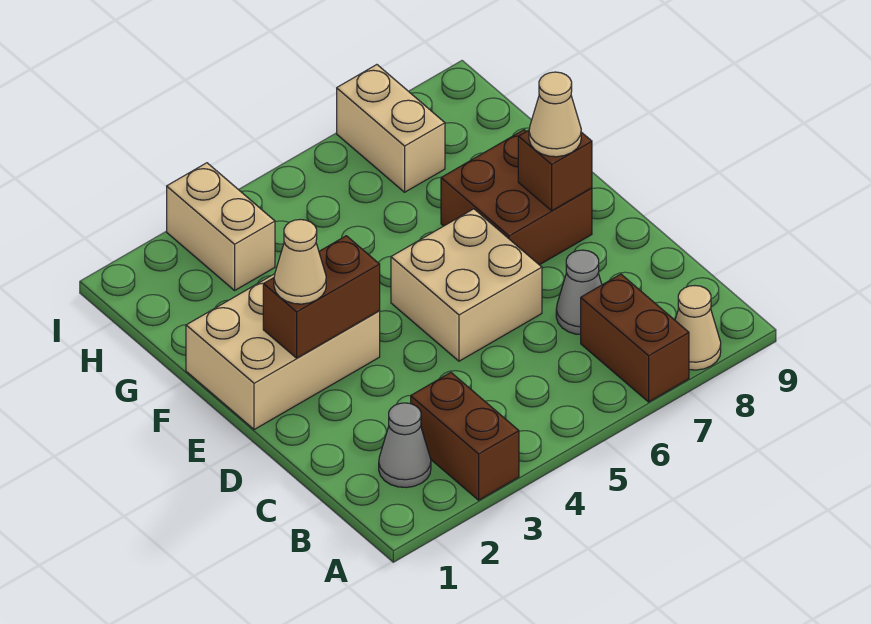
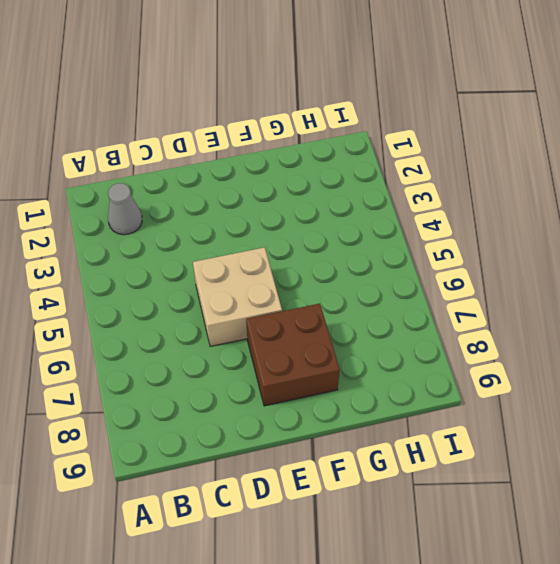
none -> brown 1x2 brick [411,373,519,500]
none -> brown 1x2 brick [581,274,689,402]
none -> tan 1x1 cone [675,286,721,370]

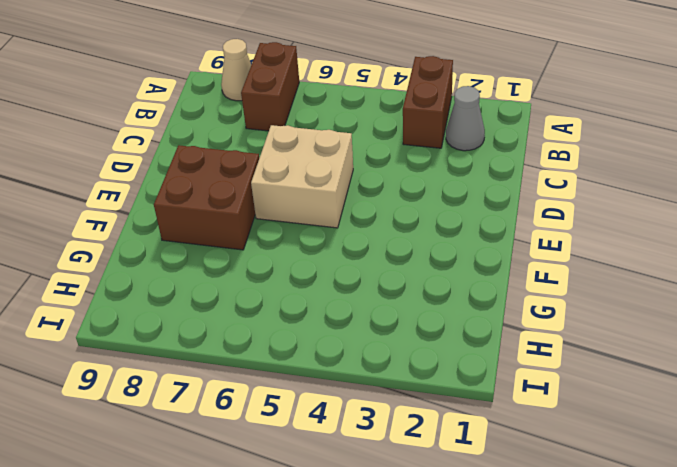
none -> grey 1x1 cone [556,250,602,335]
none -> tan 2x3 brick [186,274,380,430]
none -> tan 1x2 brick [167,163,275,290]

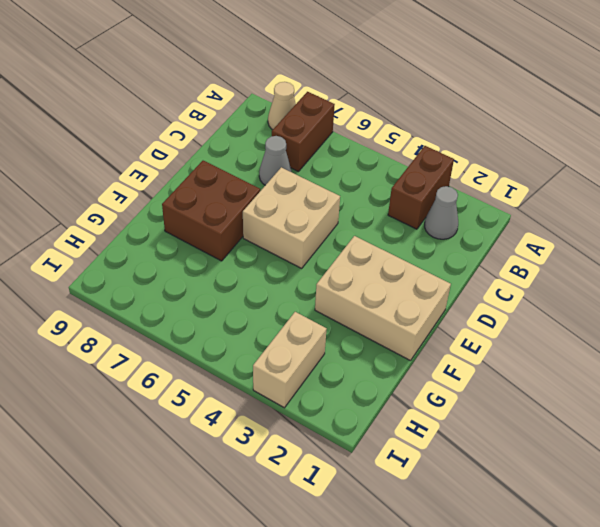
none -> tan 1x2 brick [337,65,445,192]
none -> brown 1x2 brick [263,236,380,358]
none -> brown 1x1 brick [518,130,592,211]

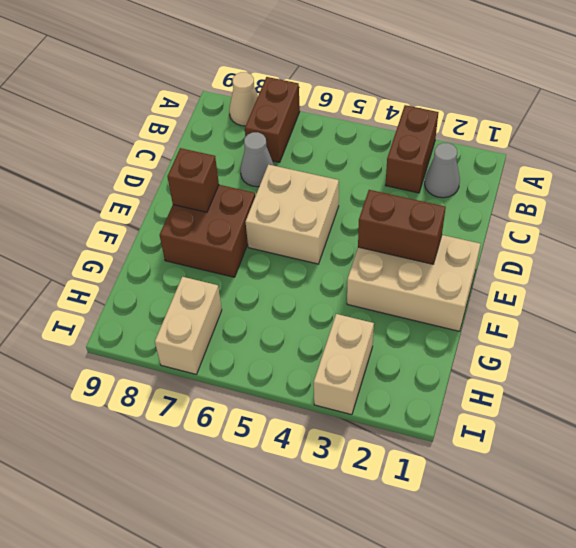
none -> tan 1x1 cone [274,219,326,304]
none -> tan 1x1 cone [529,72,581,157]

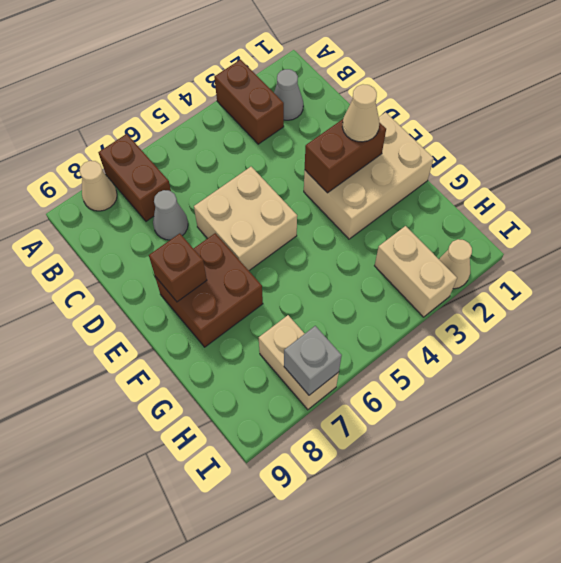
tan 1x1 cone [439,239,472,289] -> tan 1x1 cone moved to [529,72,581,157]
grey 1x1 brick [284,326,342,395] -> none

